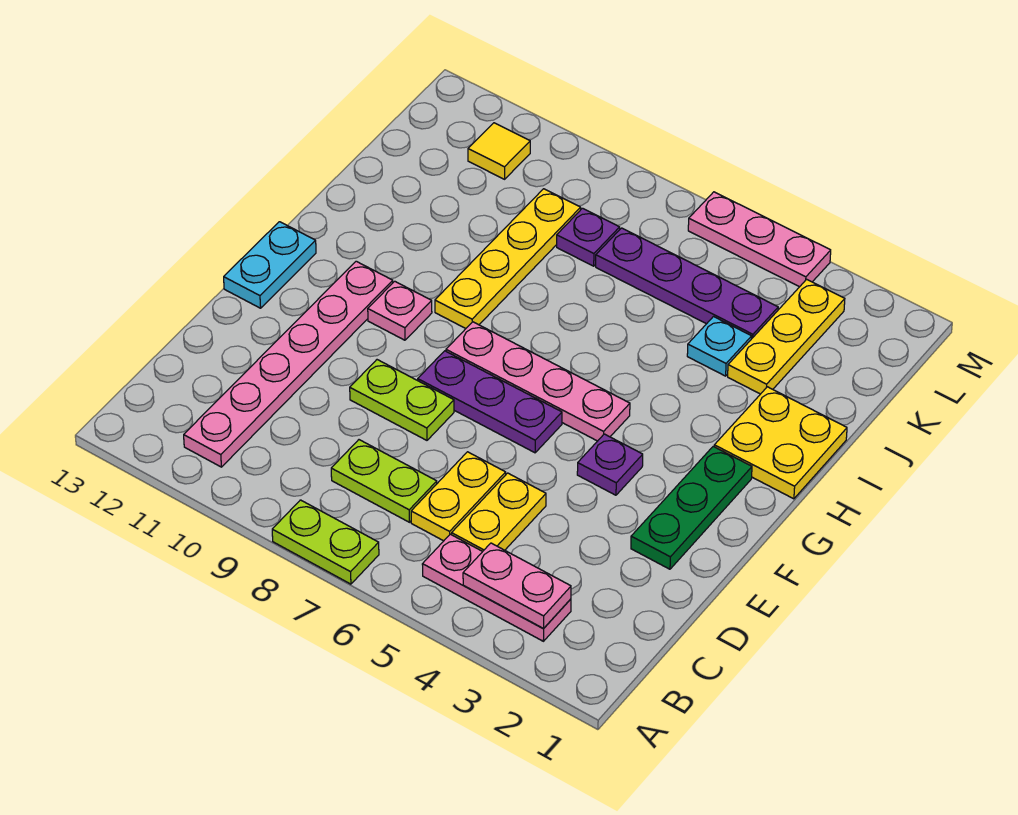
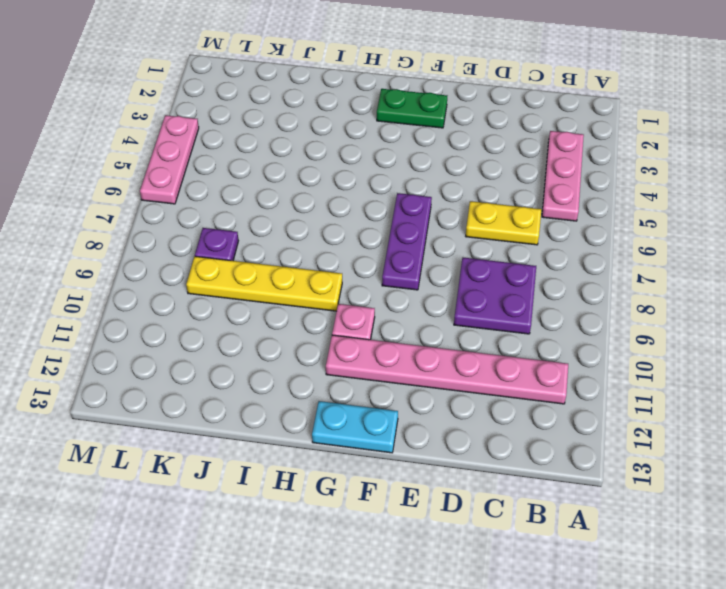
purple 2x2 plate [454,258,536,334] -> lime 1x2 plate [331,440,437,522]
green 1x2 plate [377,89,447,128] -> green 1x3 plate [631,446,752,569]
none -> lime 1x2 plate [272,500,379,584]
none -> yellow 1x2 plate [452,473,546,551]
none -> lime 1x2 plate [350,360,454,440]

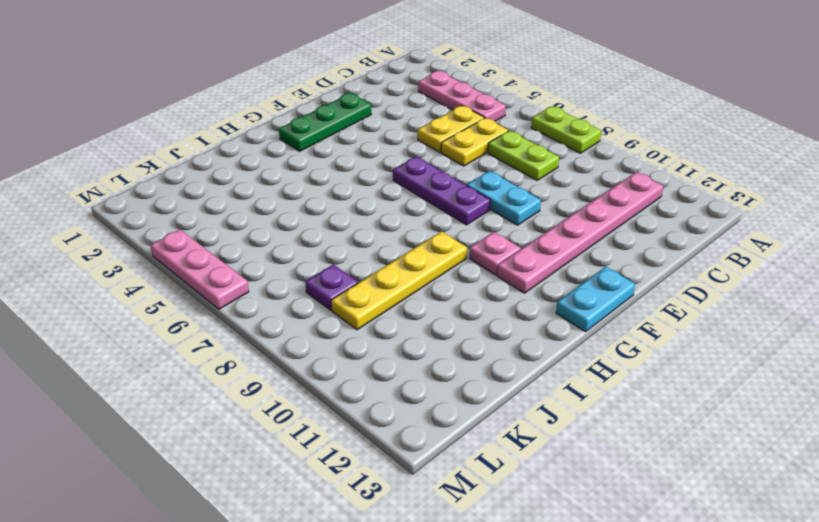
cyan 1x2 plate [467,171,541,225] -> lime 1x2 plate [350,360,454,440]
none -> purple 1x1 plate [577,434,643,495]
none -> pink 1x4 plate [446,322,630,441]
none -> yellow 2x2 plate [714,387,847,499]

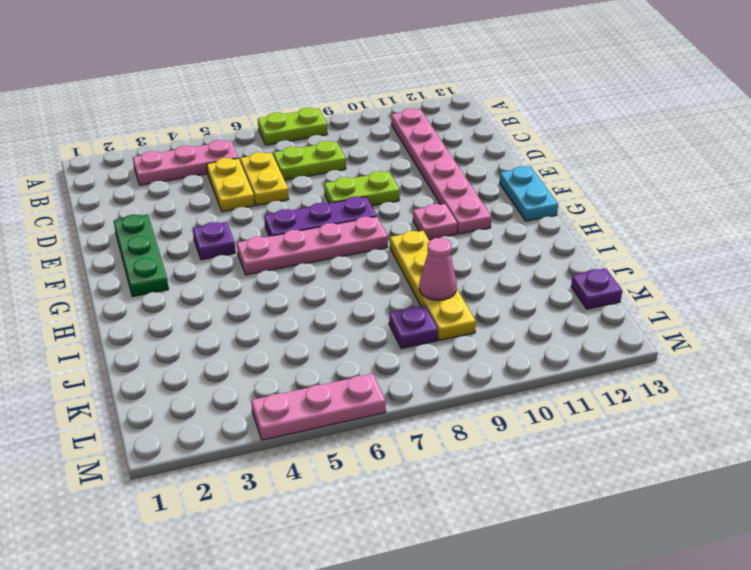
pink 1x1 cone [419,238,457,300] -> none
purple 1x1 plate [571,268,622,309] -> none
none -> yellow 2x2 plate [714,387,847,499]
none -> yellow 1x3 plate [728,279,845,394]
none -> cyan 1x1 plate [687,317,752,376]

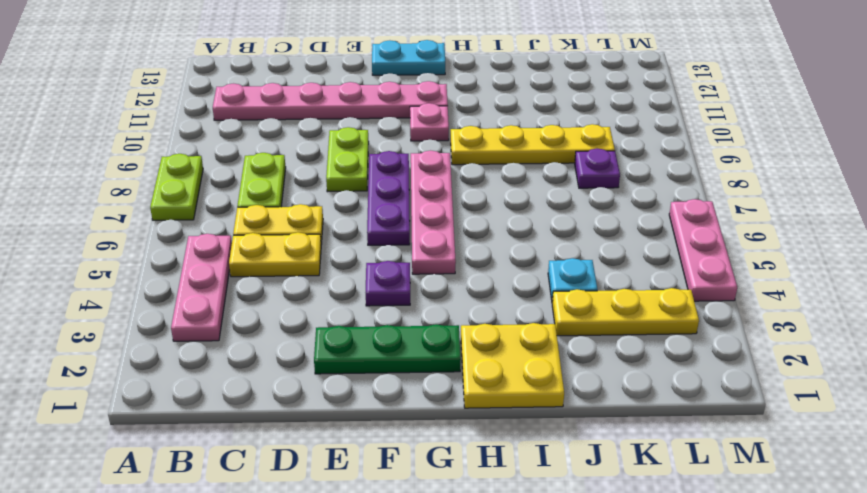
none -> purple 1x4 plate [596,228,778,338]
none -> yellow 1x1 tile [468,123,530,179]
none -> pink 1x2 plate [463,543,571,629]

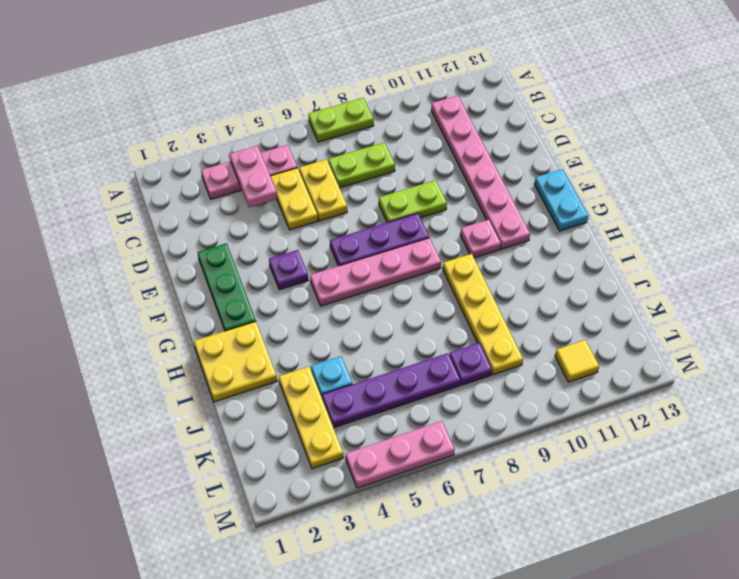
pink 1x2 plate [230,146,277,207] -> pink 1x2 plate turned to [463,543,571,629]

